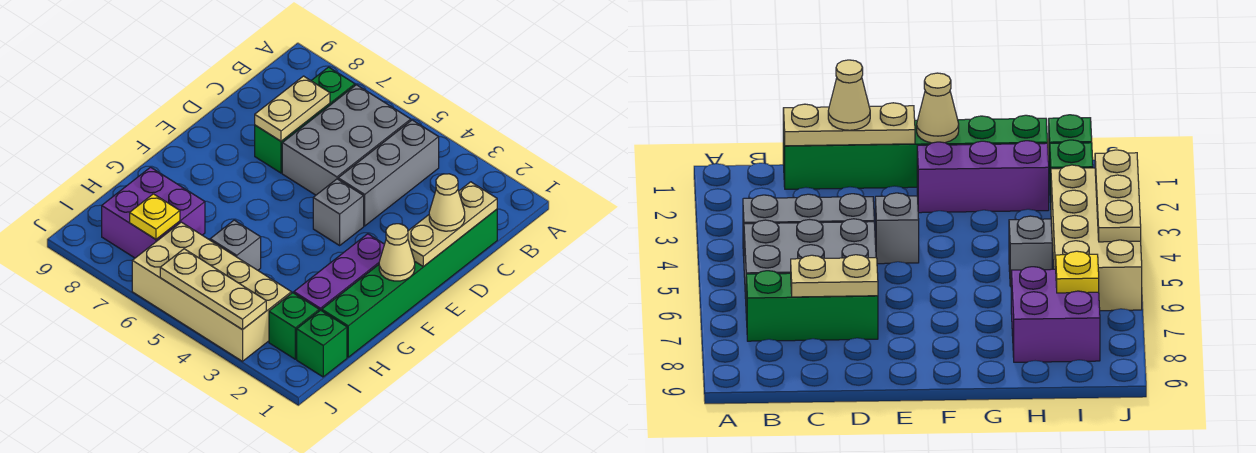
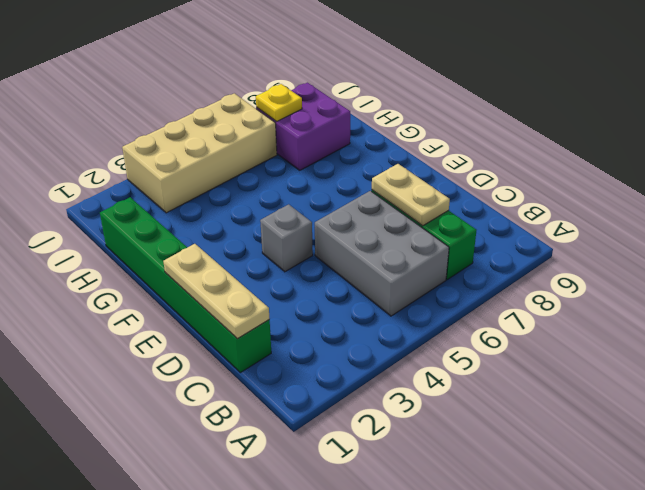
none -> grey 1x3 brick [338,120,439,226]
none -> purple 1x3 brick [294,234,384,311]
none -> grey 1x1 brick [210,220,261,270]

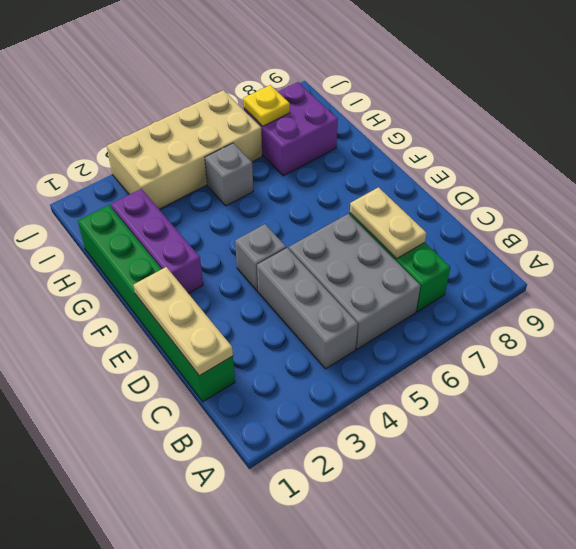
none -> green 1x1 brick [297,310,347,377]
none -> green 1x1 brick [269,293,319,359]
none -> tan 1x1 cone [379,224,415,281]

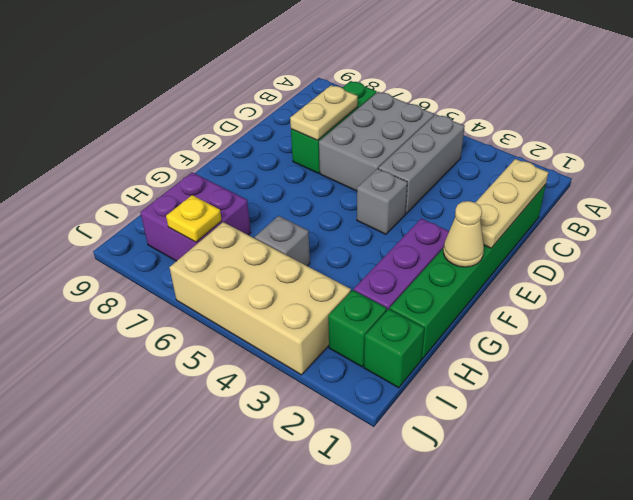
none -> tan 1x3 plate [160,249,266,330]
none -> tan 1x1 cone [429,174,465,231]

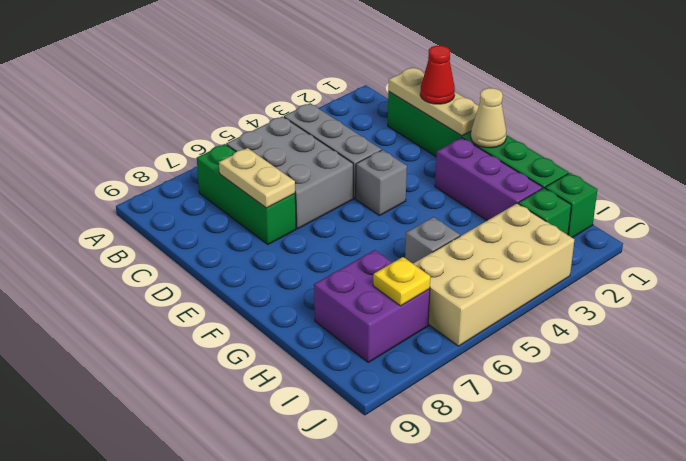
red 1x1 cone [420,46,455,104] -> tan 1x1 cone [429,174,465,231]
none -> tan 1x3 plate [160,249,266,330]

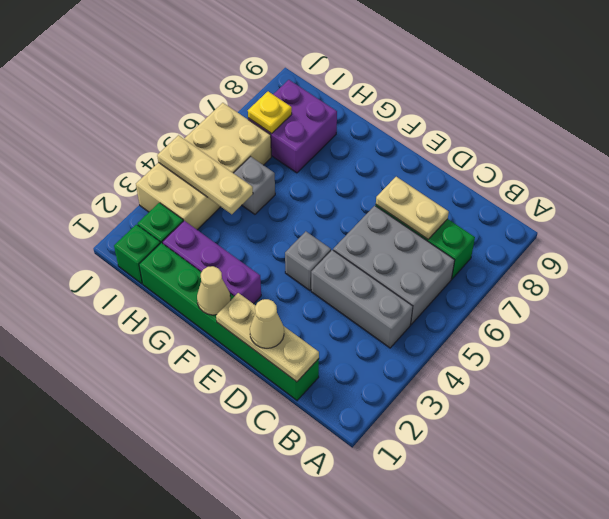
tan 1x3 plate [157,135,253,214] -> tan 1x3 plate turned to [160,249,266,330]

